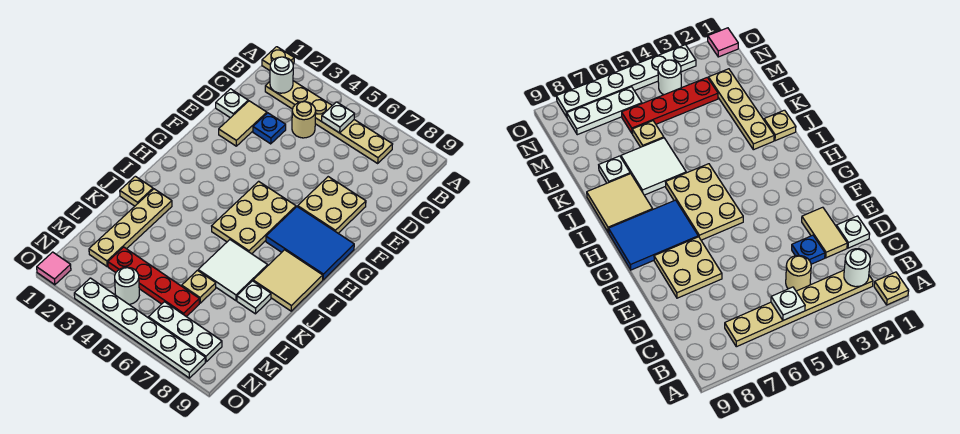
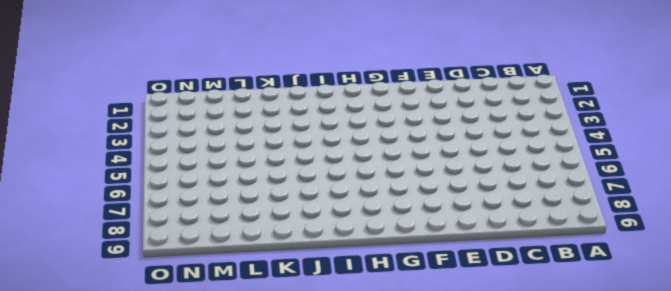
none -> tan 1x1 plate [262,47,294,71]
none -> tan 1x6 plate [265,81,393,163]
none -> tan 1x1 round brick [292,102,316,138]

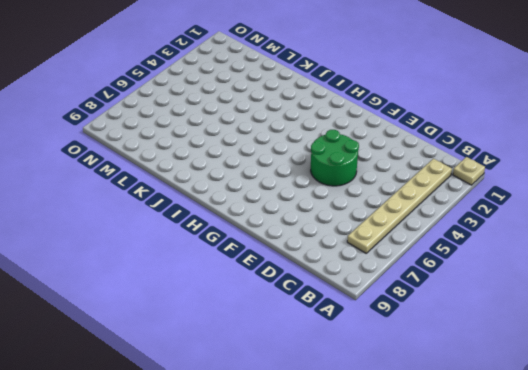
green 2x2 round brick [311,130,359,186] -> none
none -> tan 1x1 round brick [292,102,316,138]
none -> white 1x1 plate [216,89,248,118]
none -> tan 1x2 tile [219,101,267,146]

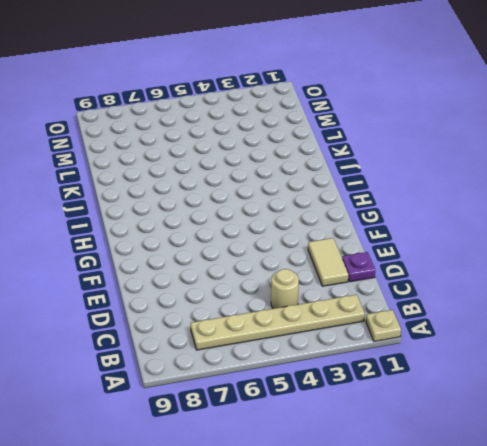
purple 1x1 plate [342,252,375,282] -> white 1x1 plate [216,89,248,118]
none -> blue 1x1 plate [253,113,286,144]
none -> tan 2x2 plate [298,177,366,233]
none -> tan 2x3 plate [212,181,296,254]

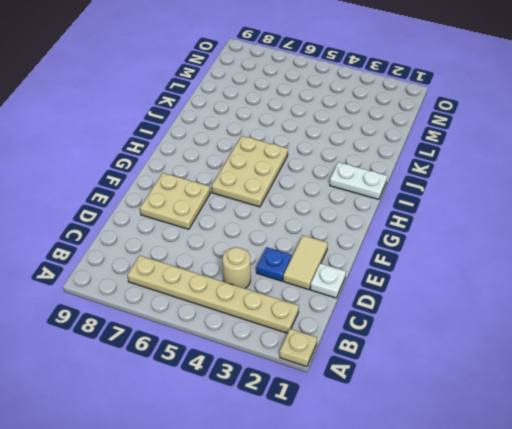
white 1x2 plate [330,162,387,199] -> none
none -> blue 2x3 tile [266,207,354,280]
none -> tan 2x2 tile [253,250,323,311]
none -> tan 1x1 plate [120,176,153,206]

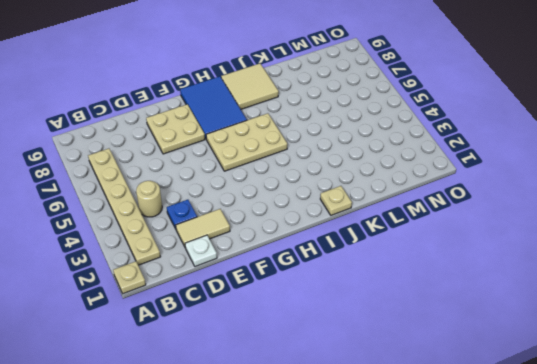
none -> tan 1x4 plate [89,189,172,266]
none -> white 2x2 tile [198,240,268,301]
none -> white 1x1 plate [237,281,271,314]

